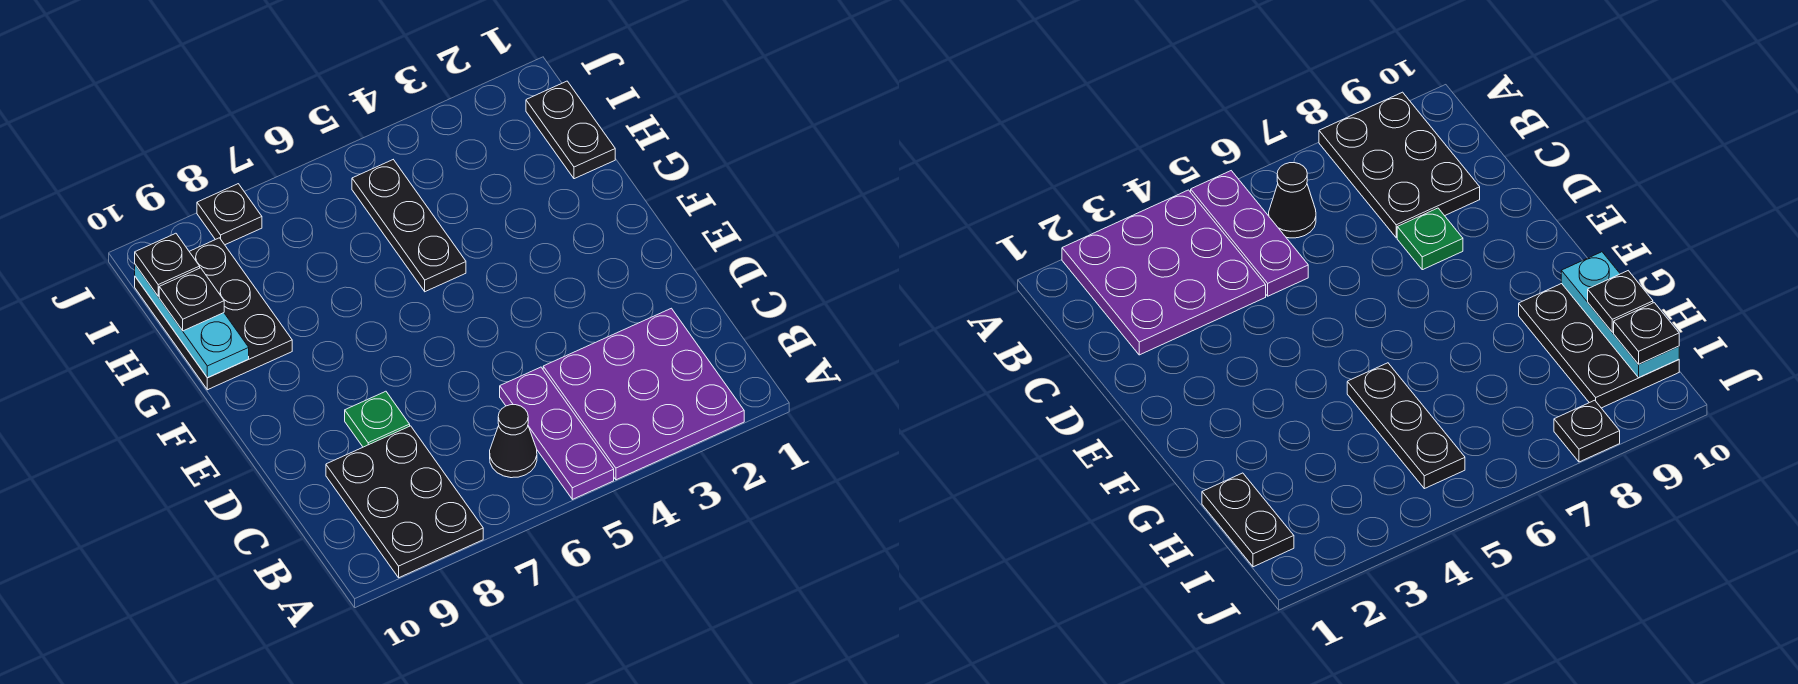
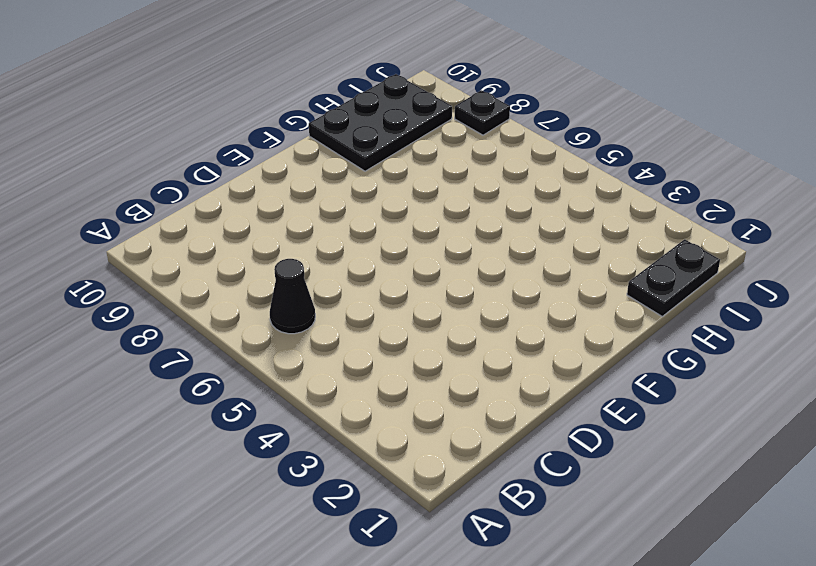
none -> purple 3x3 plate [543,308,744,480]
none -> purple 1x3 plate [500,367,614,499]
none -> black 2x3 plate [326,426,483,578]

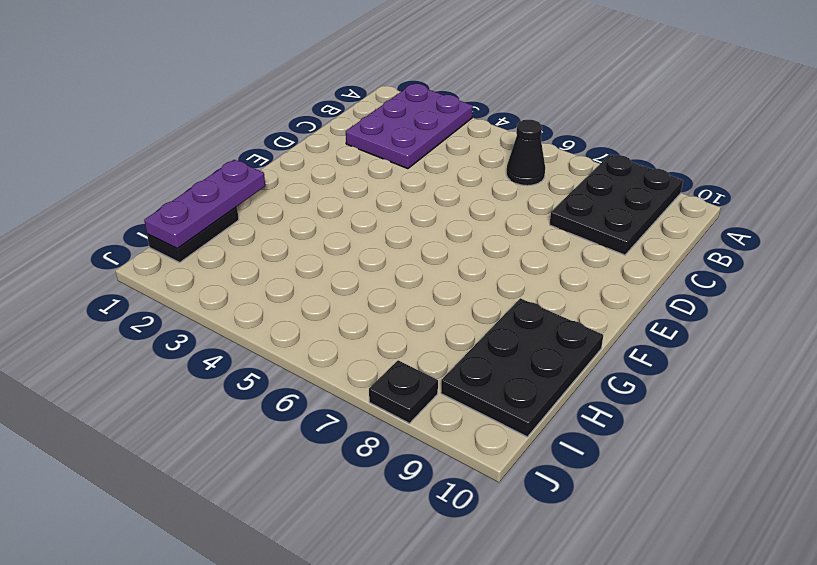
purple 2x3 plate [346,84,473,169] -> purple 3x3 plate [543,308,744,480]
purple 1x3 plate [144,160,265,249] -> purple 1x3 plate moved to [500,367,614,499]
none -> green 1x1 plate [345,391,410,447]
none -> black 1x3 plate [352,160,466,292]
none -> cyan 1x3 plate [135,265,249,378]

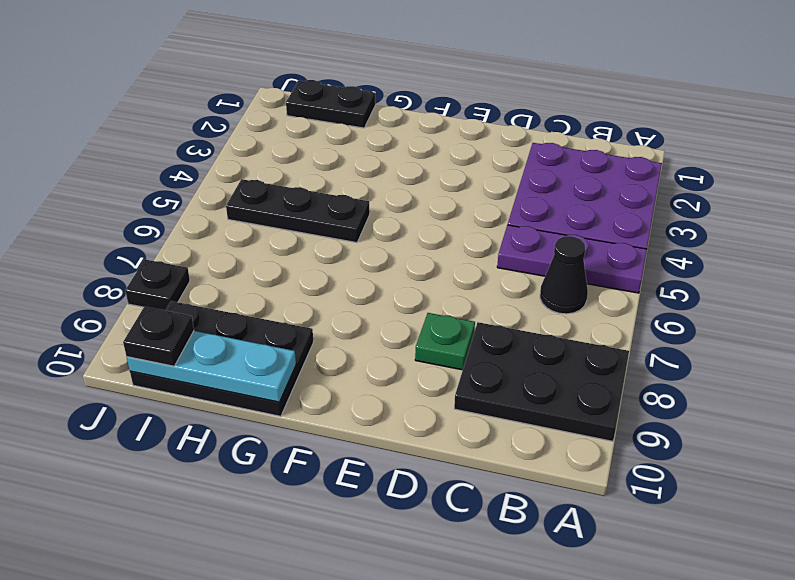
none -> black 1x1 plate [159,268,224,331]

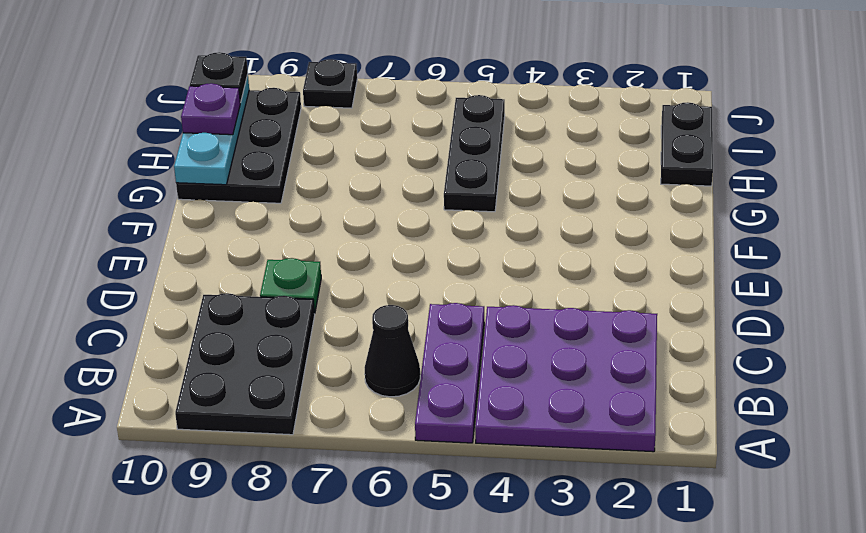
purple 1x1 plate [181,83,240,135] -> black 1x1 plate [159,268,224,331]

